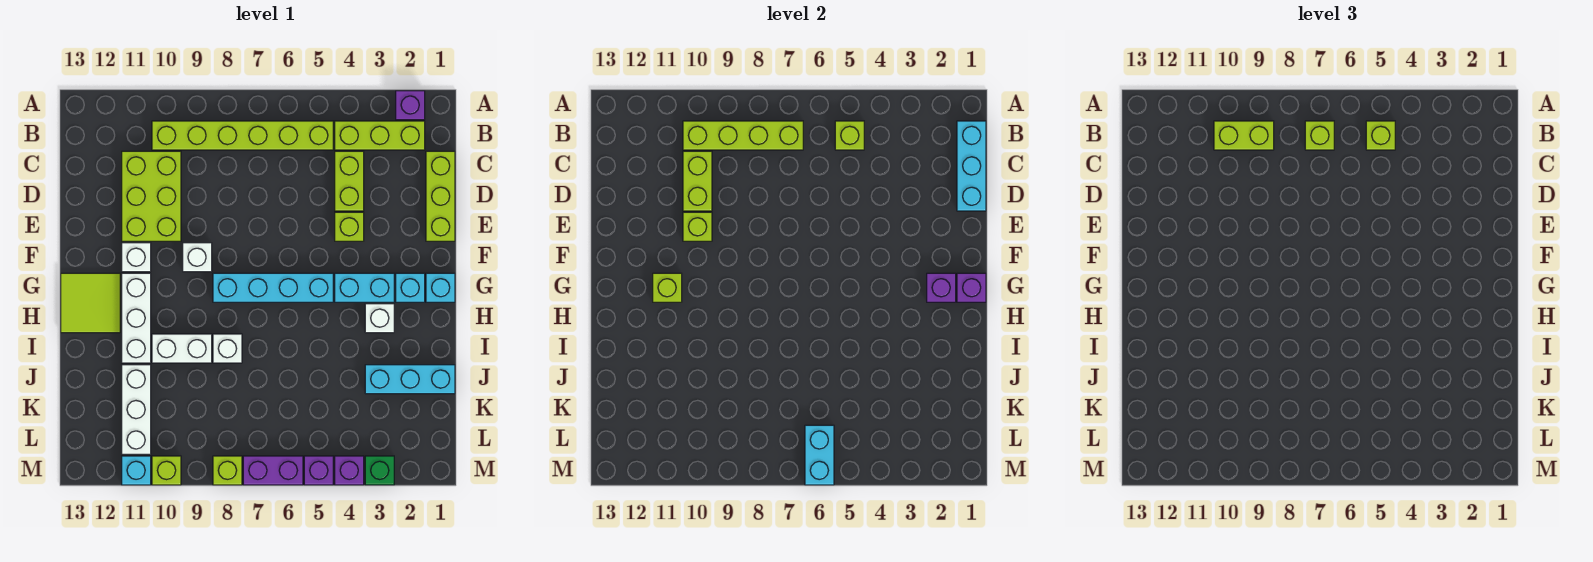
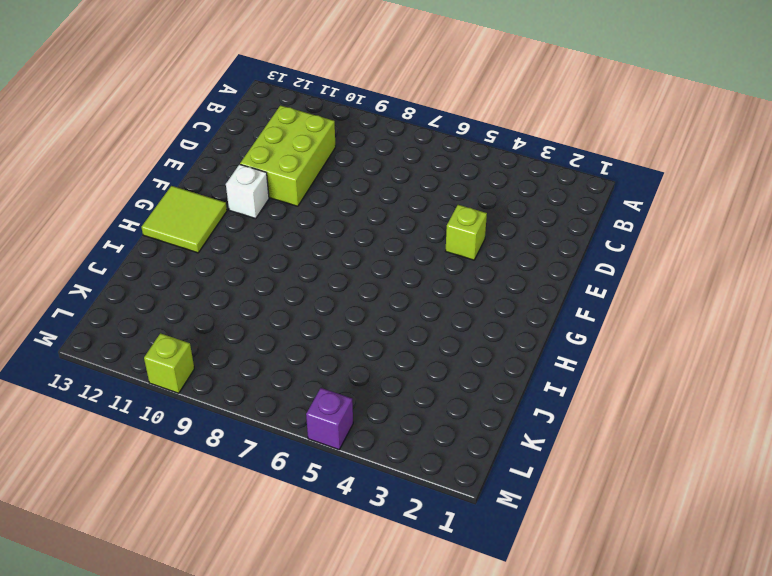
none -> purple 1x1 brick [396,91,425,120]
none -> lime 1x3 brick [335,121,425,150]
none -> lime 1x6 brick [152,121,333,150]
none -> lime 1x3 brick [426,151,455,241]

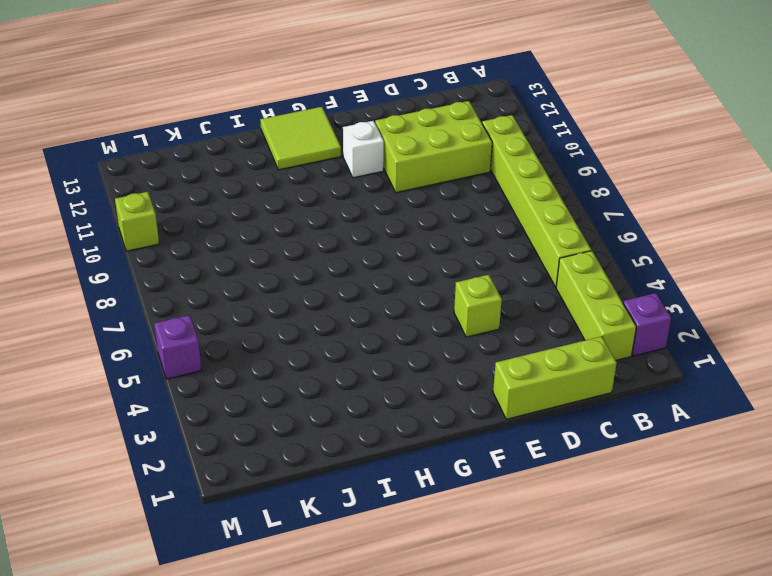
none -> lime 1x2 brick [335,151,364,211]
none -> white 1x1 brick [183,243,212,272]
none -> cyan 1x1 brick [426,273,455,302]
none -> cyan 1x1 brick [396,273,425,302]

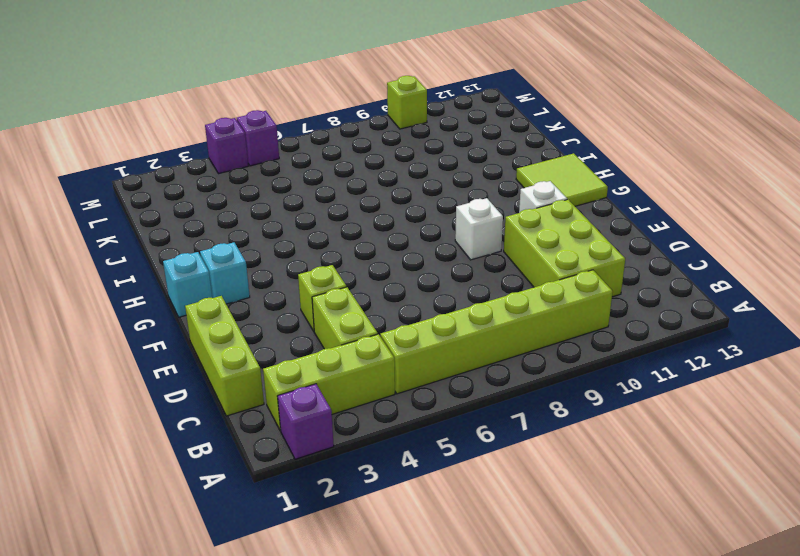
none -> cyan 1x2 brick [335,273,394,302]
none -> cyan 1x4 brick [213,273,333,302]
none -> white 1x3 brick [122,273,151,363]
none -> white 1x1 brick [365,304,394,333]

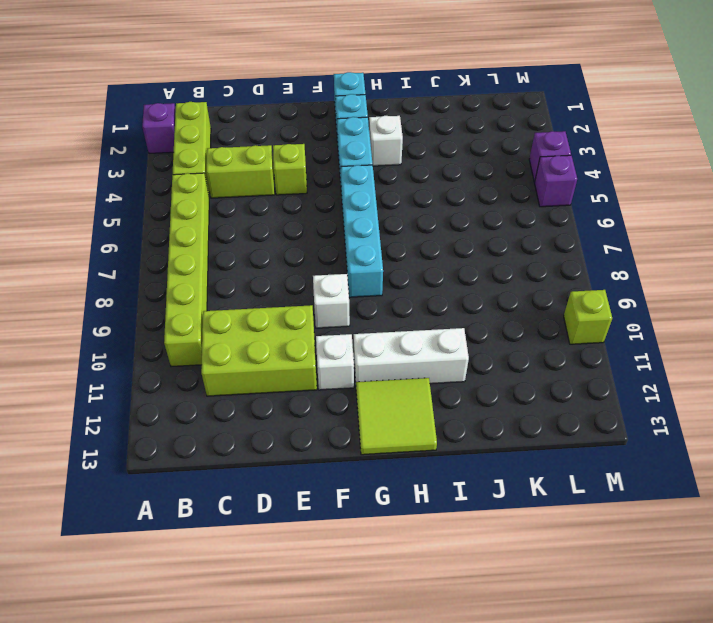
none -> lime 1x3 brick [426,151,455,241]
none -> white 1x1 brick [213,334,242,363]
none -> white 1x2 brick [152,334,212,363]
none -> cyan 1x3 brick [365,365,455,394]

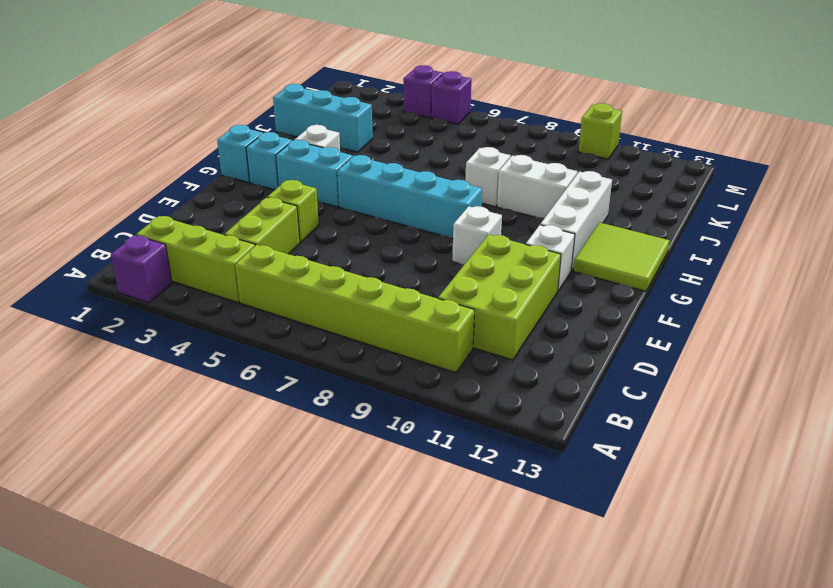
none -> lime 1x3 brick [426,151,455,241]
none -> white 1x3 brick [122,365,151,454]
none -> green 1x1 brick [365,456,394,485]
none -> purple 1x2 brick [243,456,303,485]

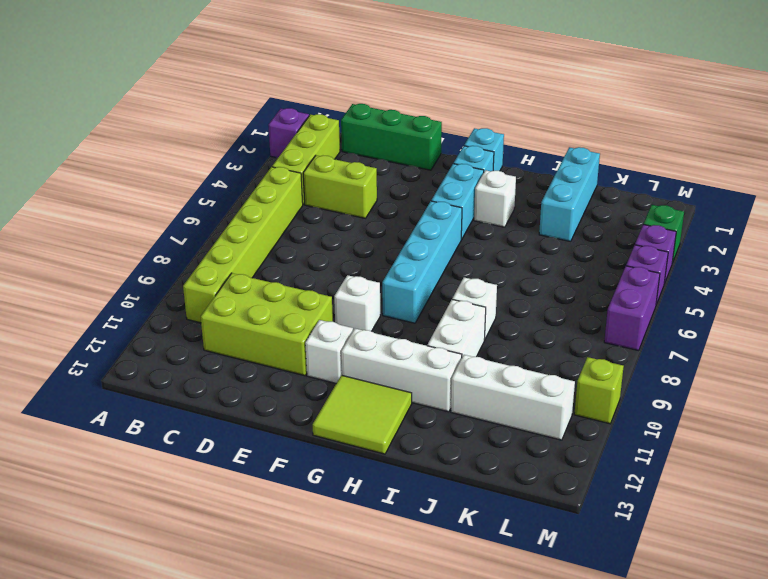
green 1x3 brick [341,104,442,170] -> lime 1x3 brick [426,151,455,241]
none -> lime 1x1 brick [335,212,364,241]
none -> lime 1x1 brick [213,456,242,485]
none -> cyan 1x1 brick [122,456,151,485]
none -> cyan 1x3 brick [957,121,986,211]

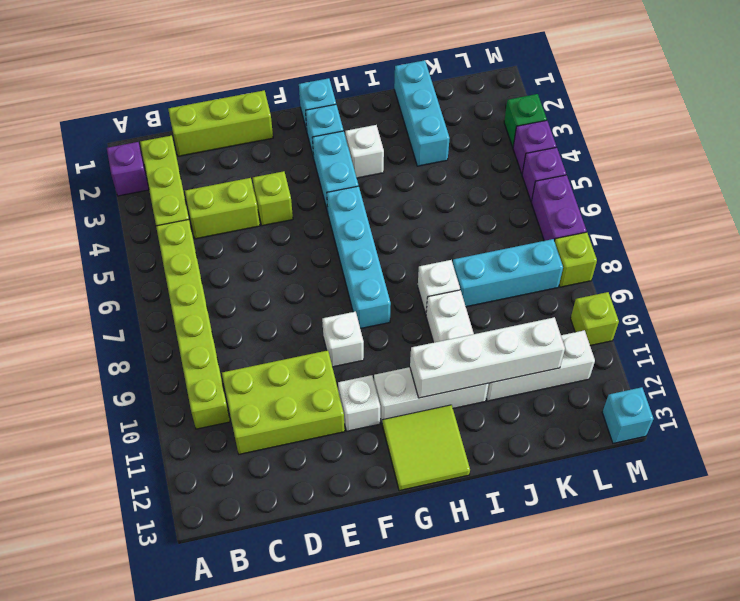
white 1x4 brick [410,317,565,398] -> none
cyan 1x3 brick [453,239,563,307] -> cyan 1x3 brick moved to [957,121,986,211]
cyan 1x1 brick [602,387,654,443] -> cyan 1x1 brick moved to [122,456,151,485]
none -> lime 1x1 brick [835,121,864,150]
none -> lime 1x4 brick [683,121,803,150]
none -> lime 1x2 brick [683,151,712,211]
none -> lime 1x1 brick [683,212,712,241]

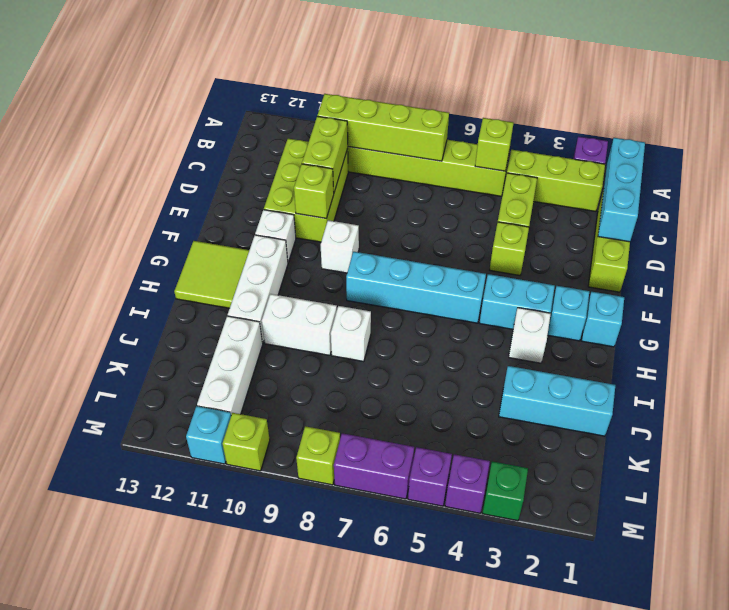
none -> purple 1x1 brick [957,273,986,302]
none -> purple 1x1 brick [927,273,956,302]
none -> lime 1x1 brick [653,273,682,302]
none -> cyan 1x2 brick [805,425,834,485]

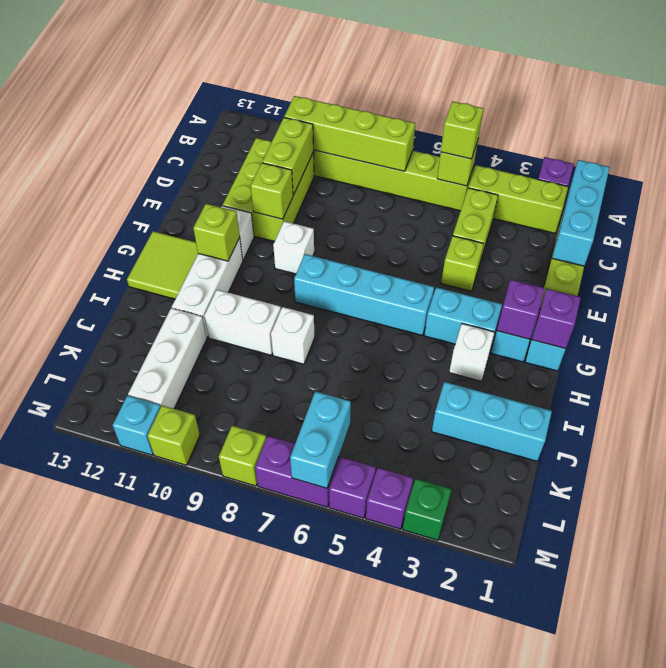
none -> lime 1x1 brick [1305,121,1334,150]
none -> lime 1x2 brick [1214,121,1274,150]

